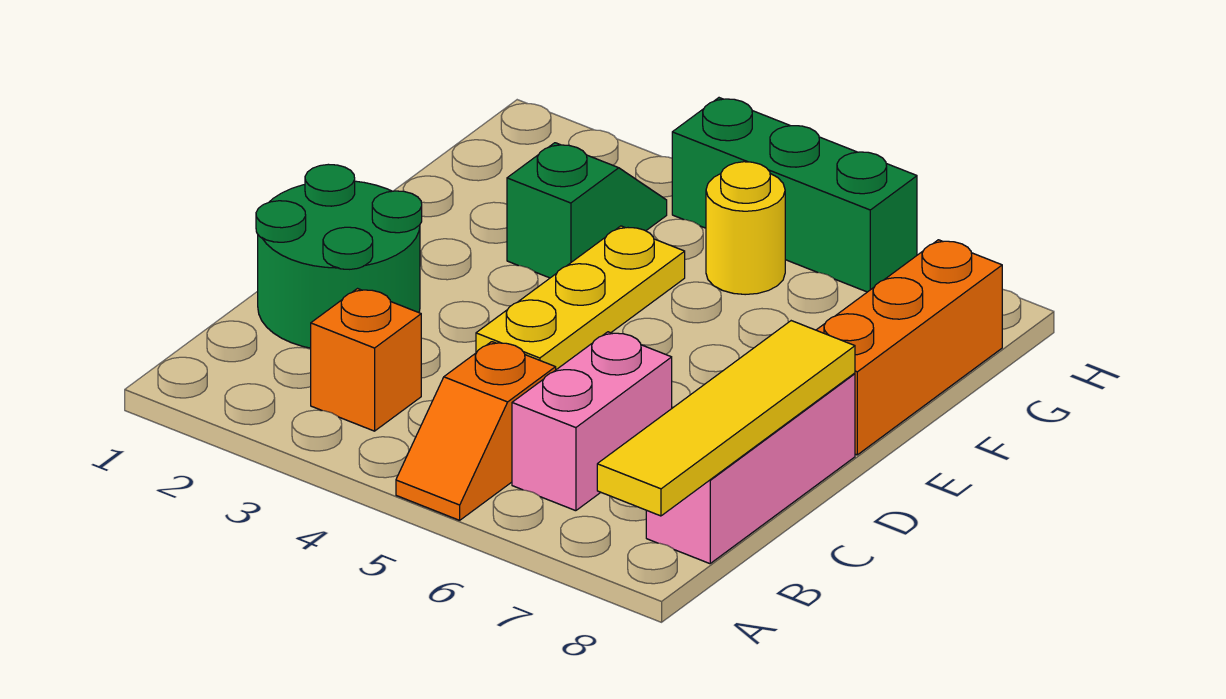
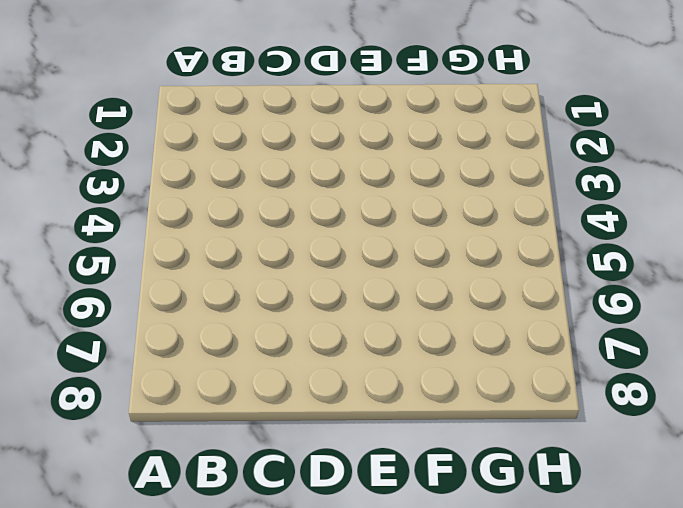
none -> orange 1x2 slope [396,342,556,520]
none -> orange 1x1 brick [311,289,421,431]

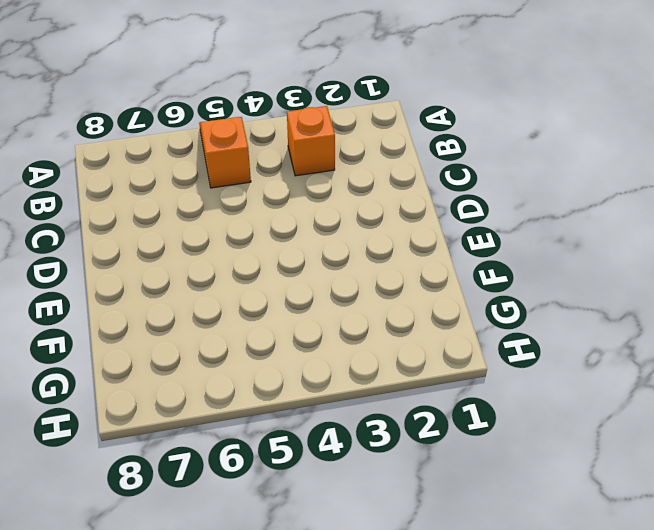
none -> pink 1x2 brick [512,332,672,511]
none -> pink 1x3 brick [646,373,855,564]

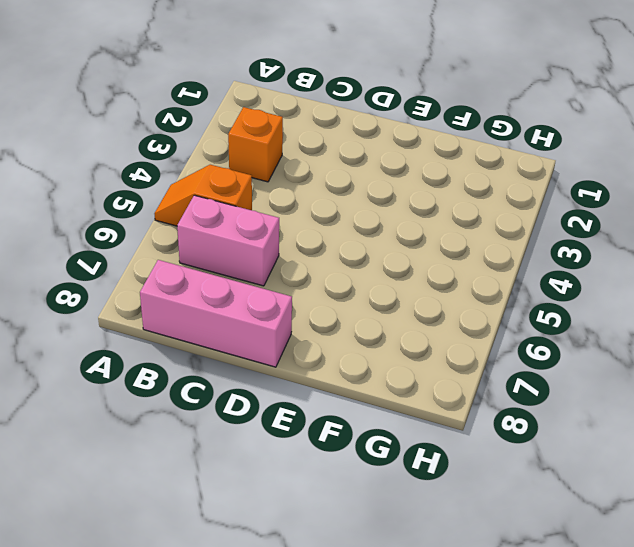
none -> green 2x2 round brick [256,164,422,348]
none -> yellow 1x3 plate [476,226,685,370]

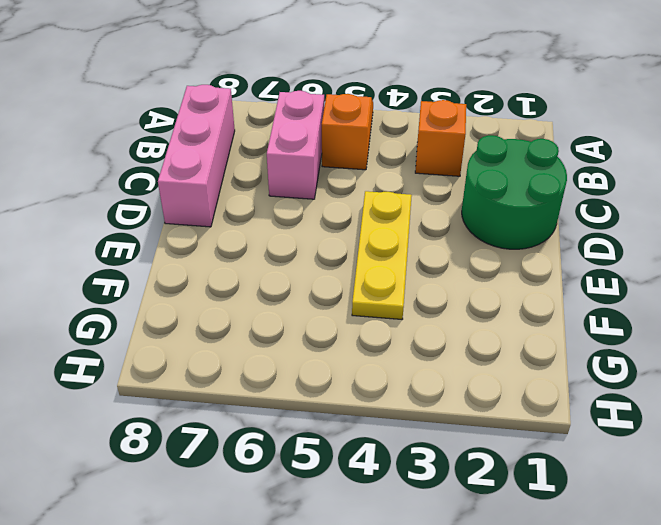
none -> orange 1x3 brick [817,240,1002,455]
none -> green 1x2 slope [507,143,667,278]

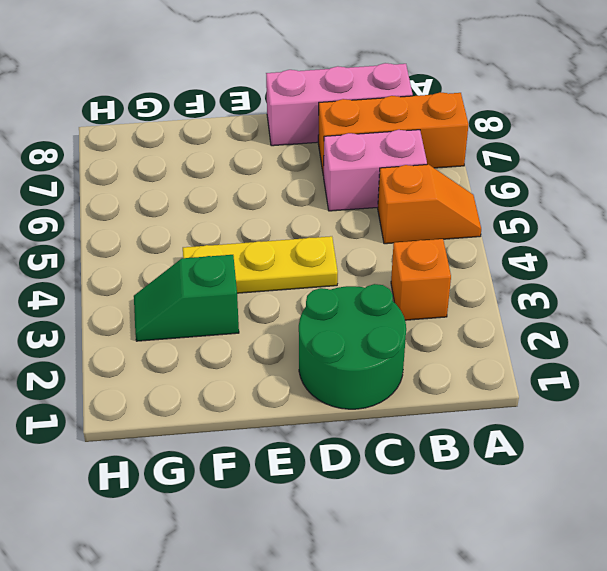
orange 1x3 brick [318,92,468,176] -> orange 1x3 brick moved to [817,240,1002,455]
none -> yellow 1x1 round brick [706,162,785,295]
none -> green 1x3 brick [672,98,917,292]

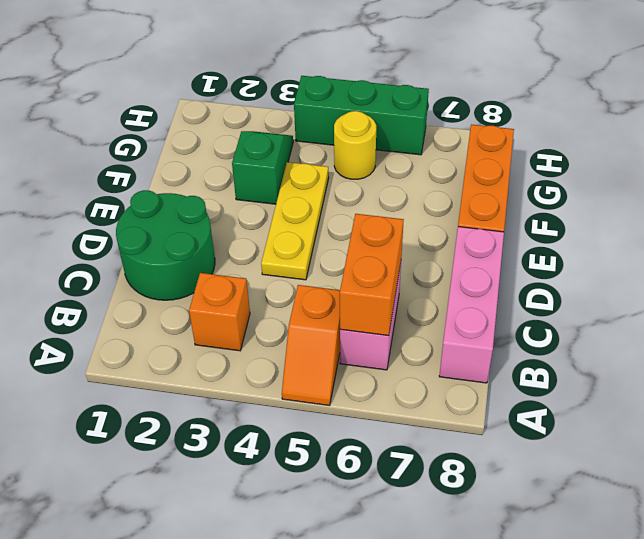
orange 1x2 brick [340,214,404,336] -> none
none -> yellow 1x4 tile [597,321,855,516]

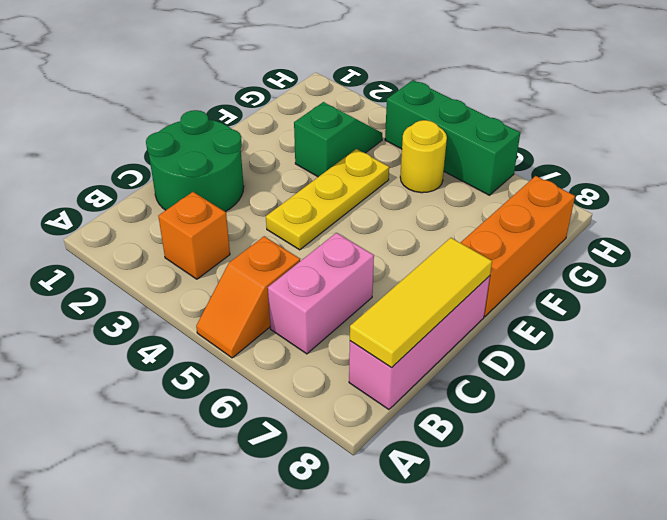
yellow 1x3 tile [350,238,492,367] -> yellow 1x4 tile [597,321,855,516]

